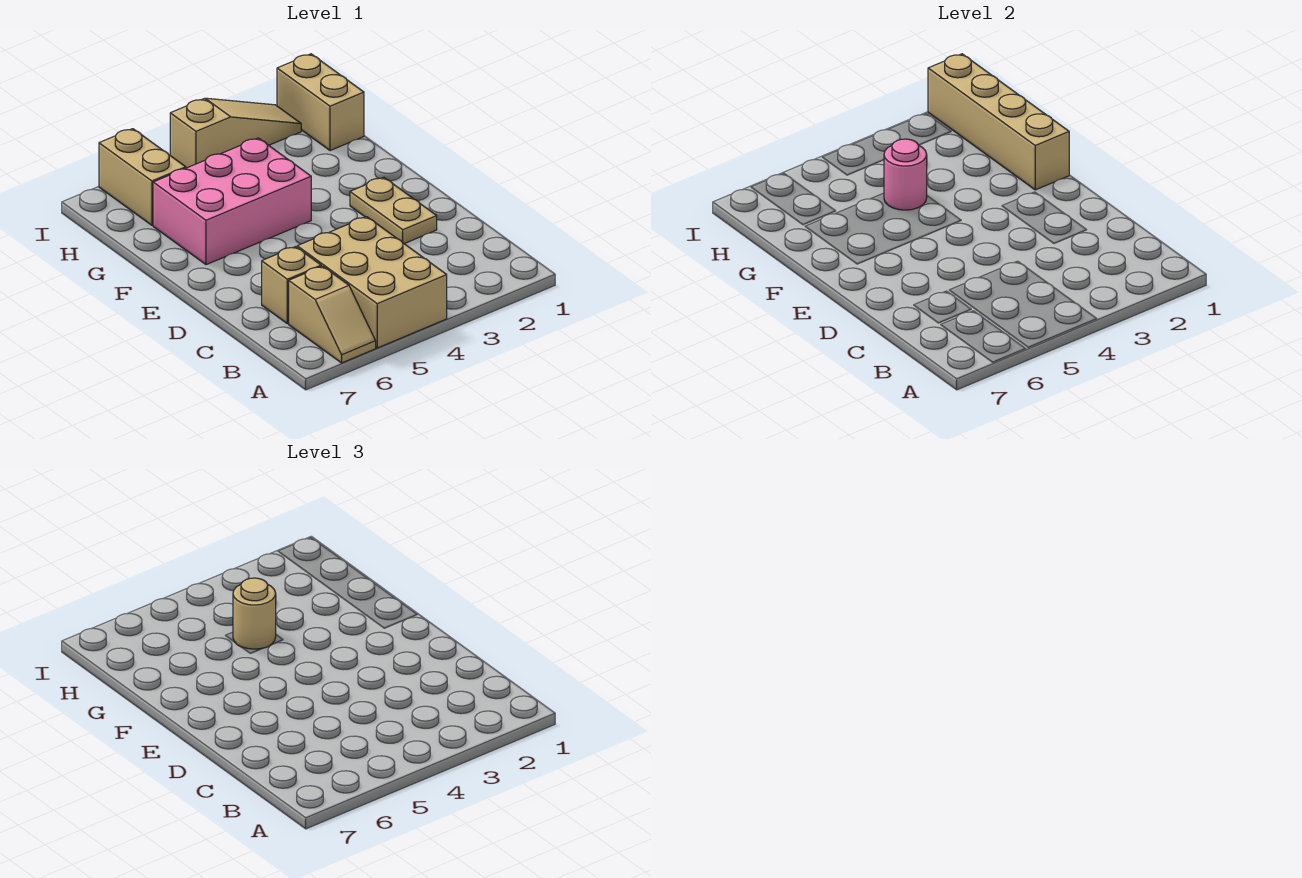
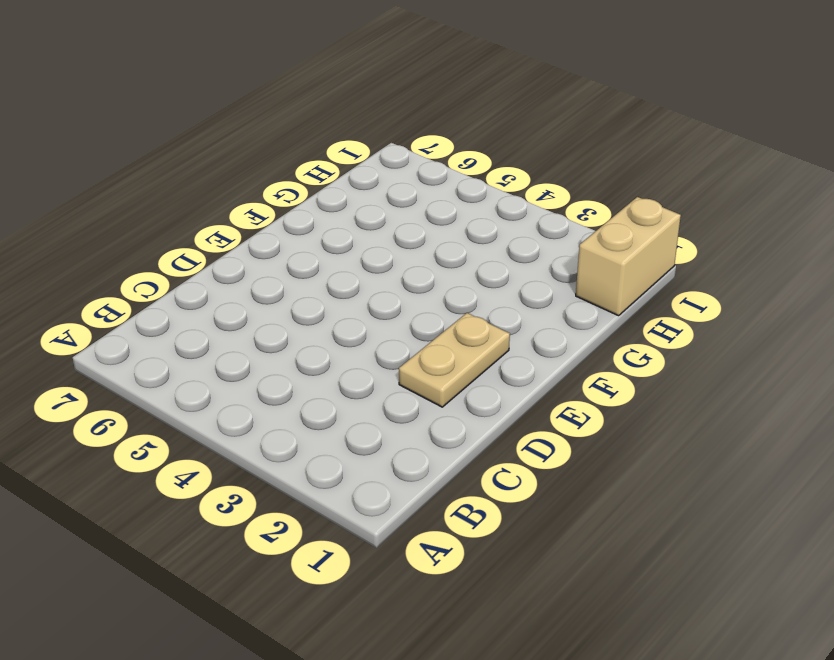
none -> tan 2x3 brick [297,217,447,348]
none -> tan 1x2 slope [289,266,376,363]

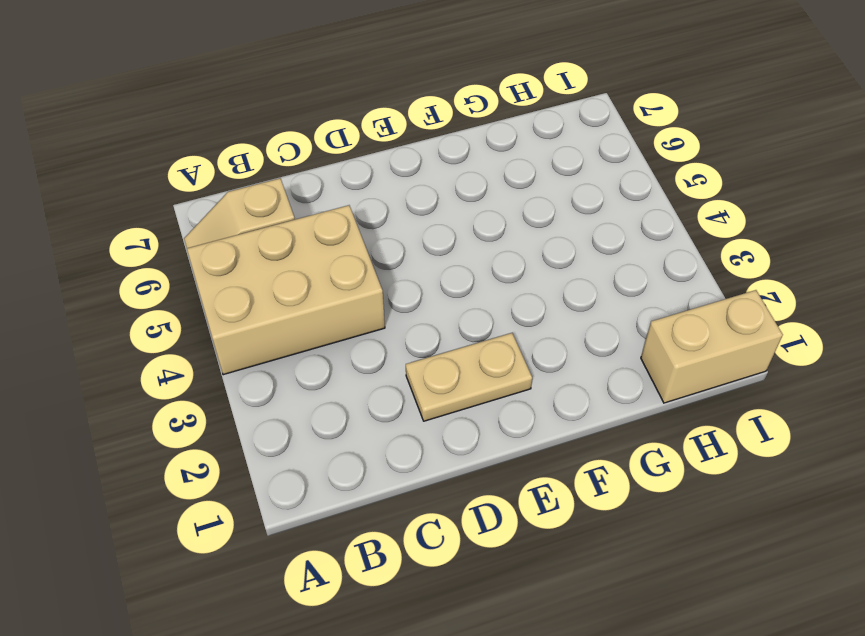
none -> tan 1x1 brick [262,247,321,324]
none -> pink 2x3 brick [153,138,311,265]

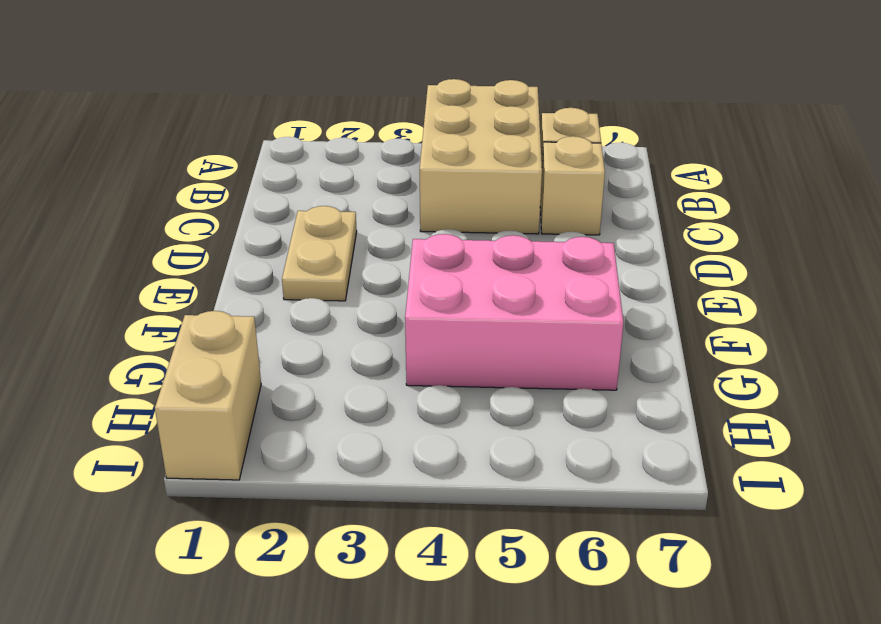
none -> tan 1x2 brick [99,129,186,225]
none -> tan 1x3 slope [170,98,301,168]

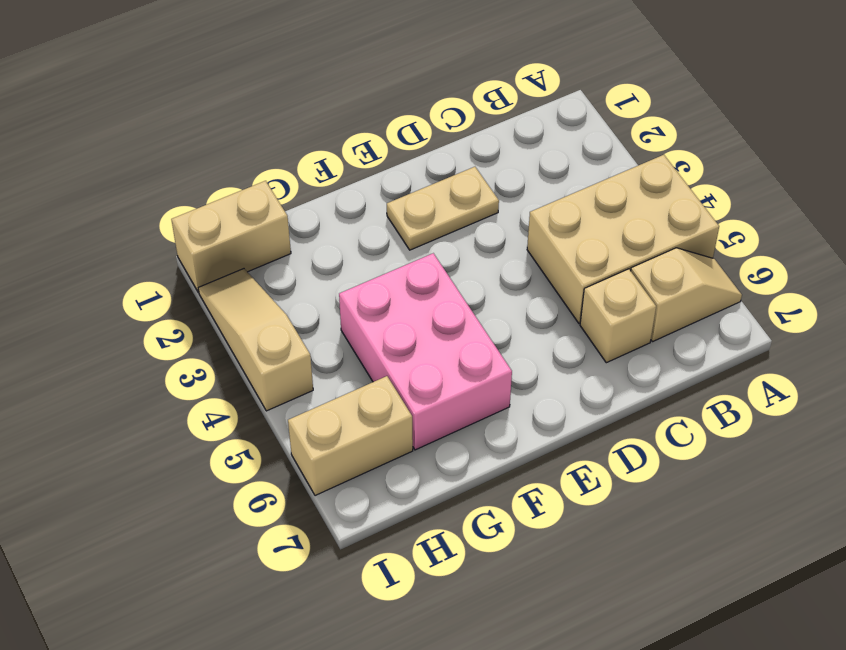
none -> tan 1x4 brick [928,54,1069,190]
none -> pink 1x1 round brick [884,139,927,210]

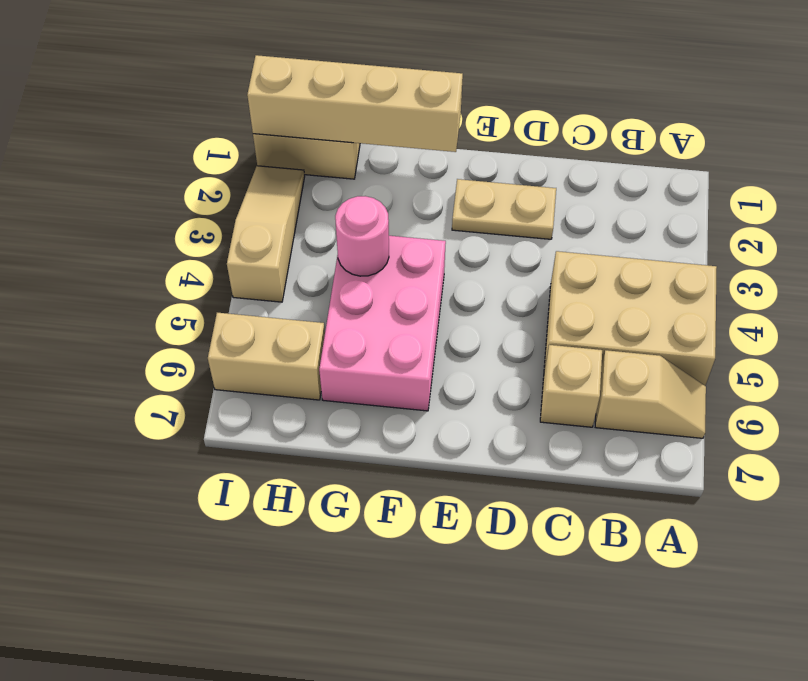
none -> tan 1x1 round brick [233,578,276,649]

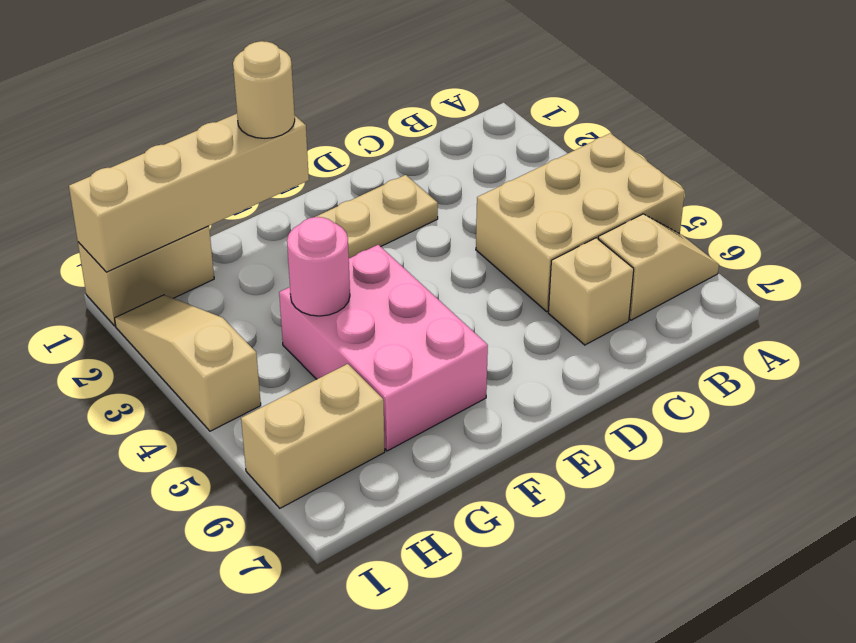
tan 1x1 round brick [233,41,295,138] -> tan 1x1 round brick moved to [233,578,276,649]

